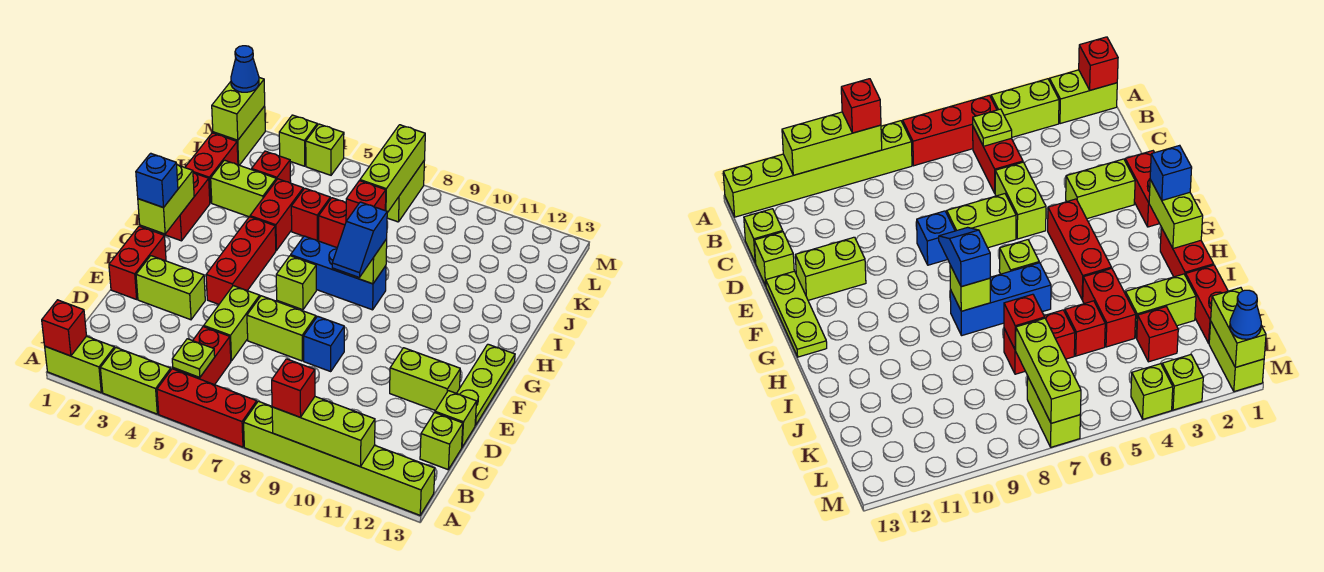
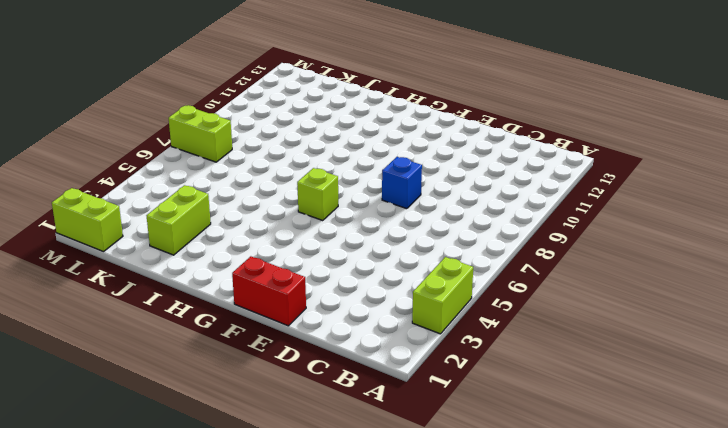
none -> lime 1x2 brick [45,336,115,392]
none -> red 1x3 brick [157,369,257,447]
none -> lime 1x6 brick [244,401,435,515]
none -> red 1x2 brick [173,327,231,385]

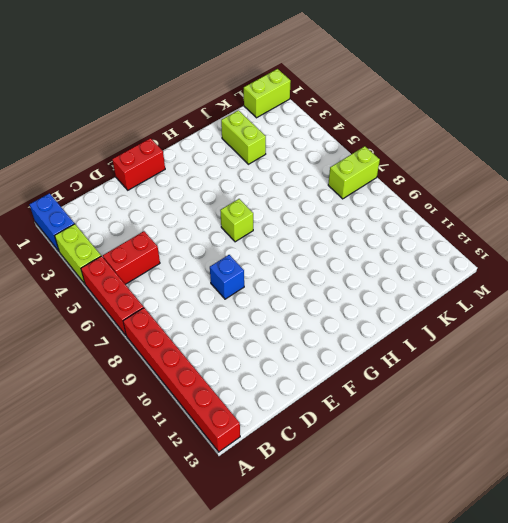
blue 1x2 brick [30,193,74,251] -> lime 1x2 brick [45,336,115,392]
red 1x6 brick [123,308,240,452] -> lime 1x6 brick [244,401,435,515]
none -> lime 1x1 brick [420,413,463,470]
none -> lime 1x2 brick [204,286,260,361]
none -> lime 1x1 brick [435,391,477,447]
none -> lime 1x2 brick [136,256,205,320]

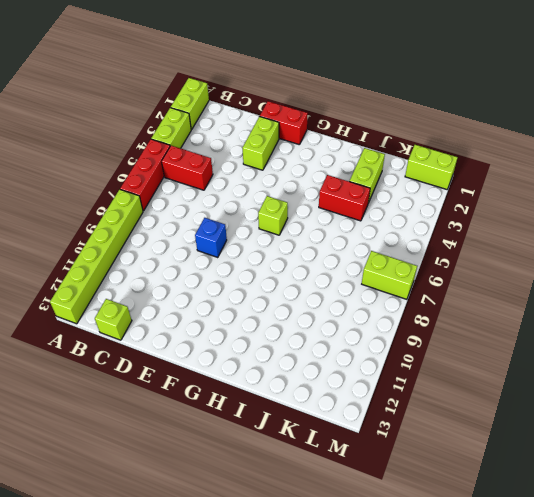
none -> lime 1x2 brick [204,286,260,361]
none -> lime 1x1 brick [435,391,477,447]
none -> lime 1x2 brick [247,296,316,361]
none -> lime 1x2 brick [390,348,460,410]

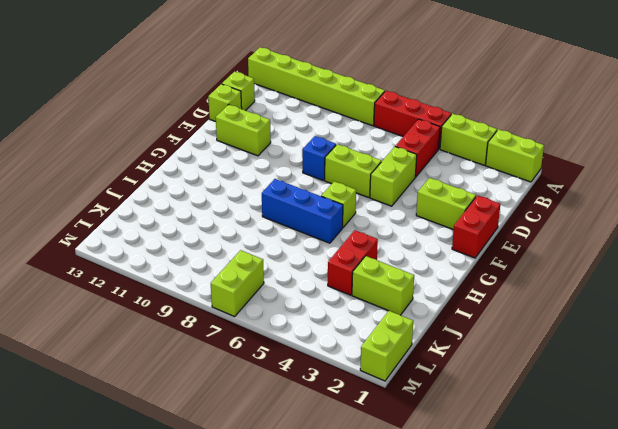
none -> lime 1x3 plate [457,344,515,425]
none -> red 1x3 brick [206,217,276,304]
none -> red 1x2 brick [156,173,210,241]
none -> red 1x2 brick [185,133,238,203]

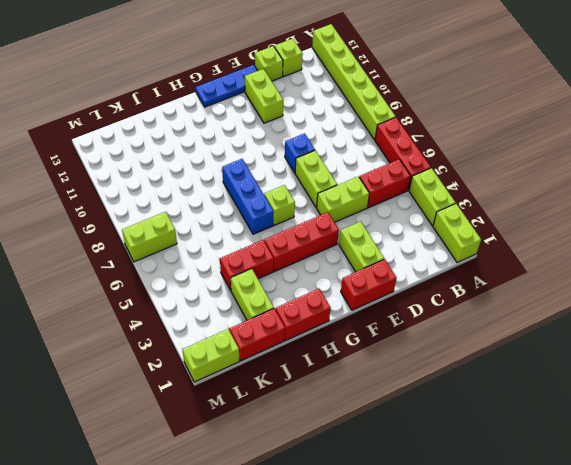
blue 1x3 plate [196,65,258,107] -> lime 1x3 plate [457,344,515,425]
none -> red 1x1 brick [291,188,330,241]
none -> red 1x2 brick [319,198,346,247]
none -> red 1x1 brick [252,151,291,183]
none -> lime 1x1 brick [279,115,317,166]

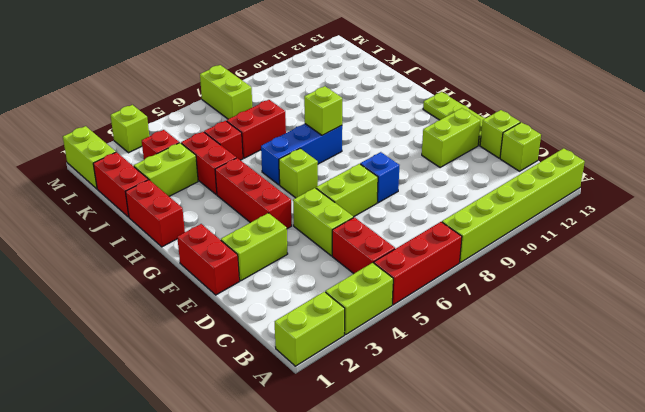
none -> lime 1x1 brick [306,124,344,175]
none -> red 1x1 brick [42,300,87,356]
none -> lime 1x3 brick [272,397,375,467]
none -> lime 1x1 plate [172,339,215,378]

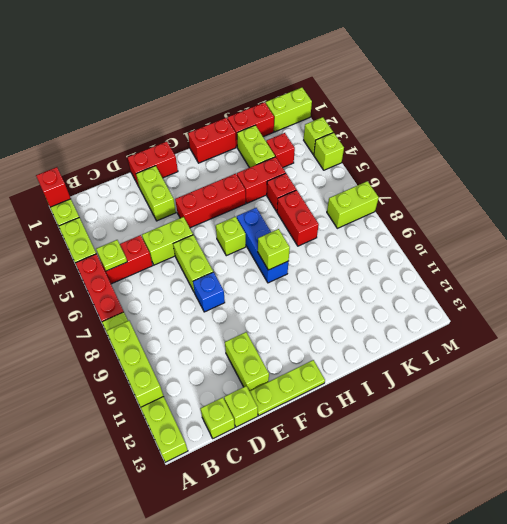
none -> lime 1x2 brick [138,165,194,234]
none -> red 1x1 brick [346,181,386,221]
none -> lime 1x3 brick [360,125,425,213]
none -> lime 1x2 brick [212,78,265,140]

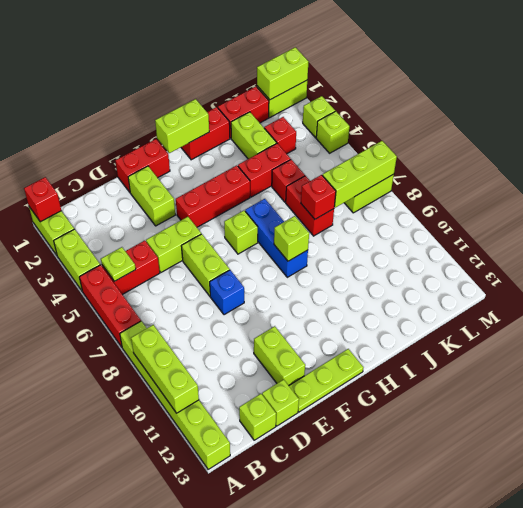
none -> red 1x1 brick [272,359,315,417]
none -> blue 1x1 brick [136,153,178,208]
none -> blue 1x2 slope [332,202,387,278]
none -> blue 1x1 cone [231,46,259,92]

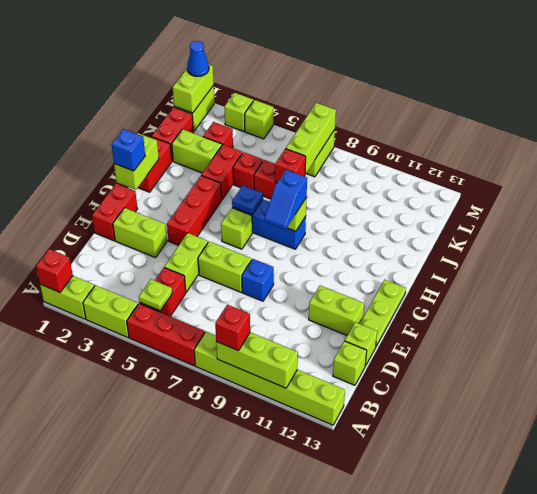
blue 1x1 plate [232,186,263,215] -> none

